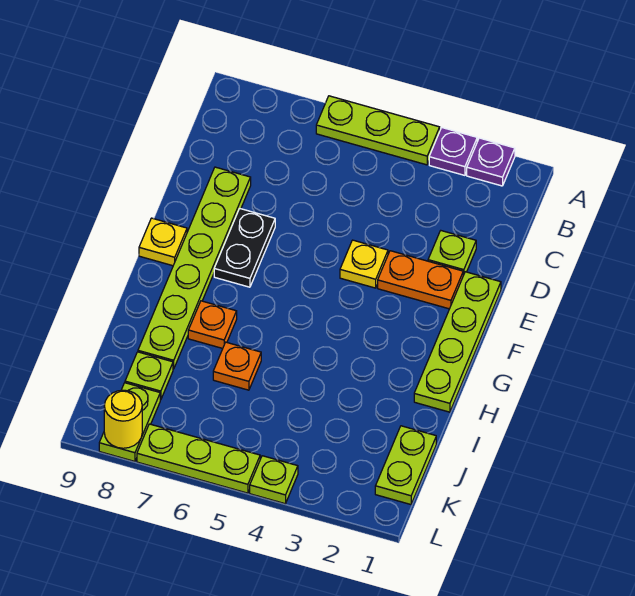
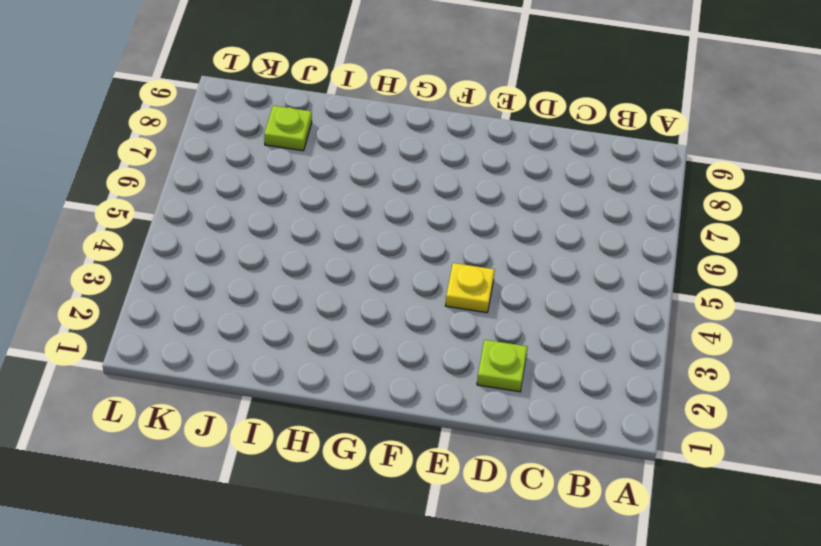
none -> purple 1x1 plate [467,138,515,186]
none -> purple 1x1 plate [429,128,477,175]
none -> lime 1x3 plate [316,96,440,165]

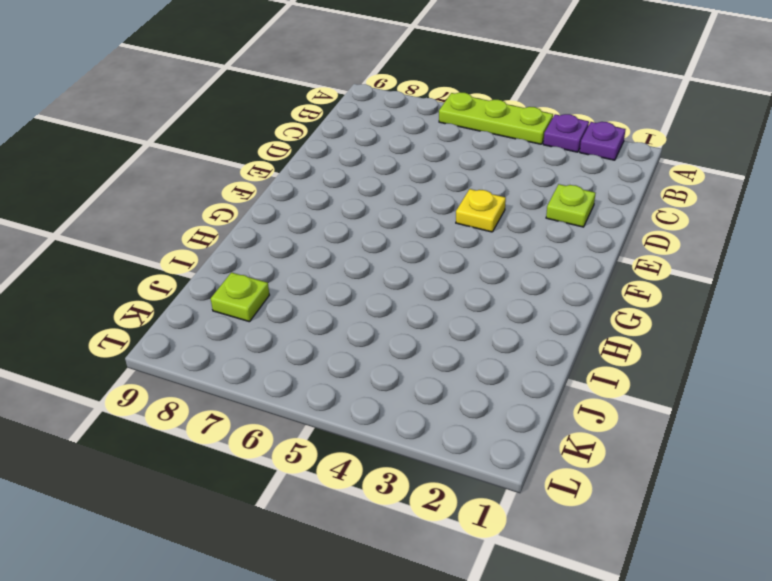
none -> lime 1x6 plate [138,167,251,369]
none -> lime 1x4 plate [414,272,501,412]
none -> orange 1x2 plate [378,251,463,309]

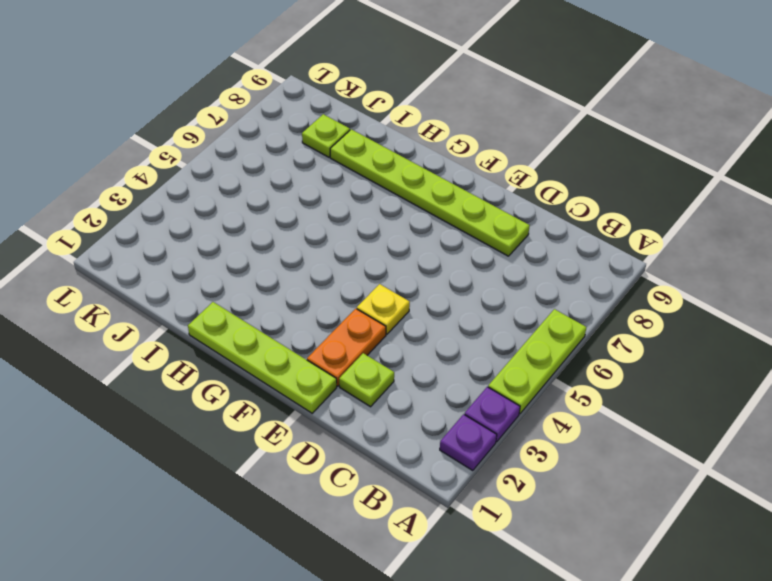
none -> black 1x2 plate [214,209,275,287]
none -> yellow 1x1 plate [139,218,187,266]
none -> orange 1x1 plate [188,301,237,348]

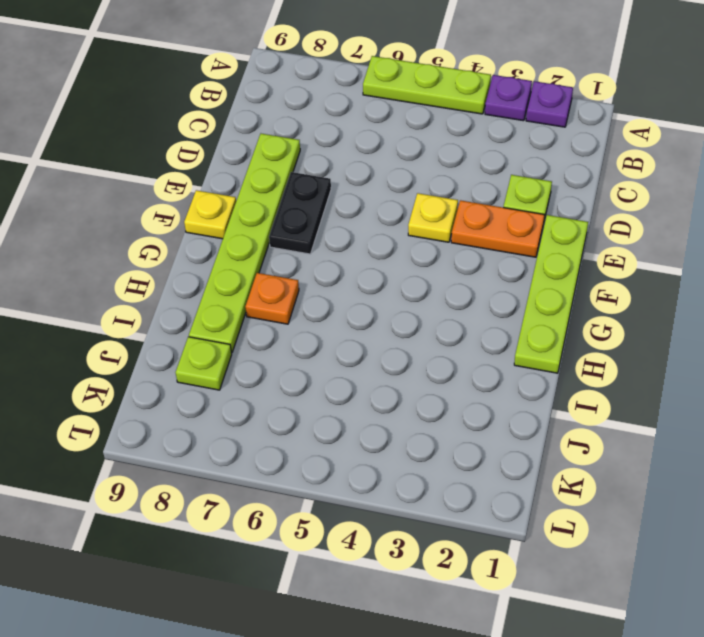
none -> orange 1x1 plate [213,342,261,390]
none -> lime 1x2 plate [375,426,436,504]
none -> lime 1x2 plate [99,383,160,461]

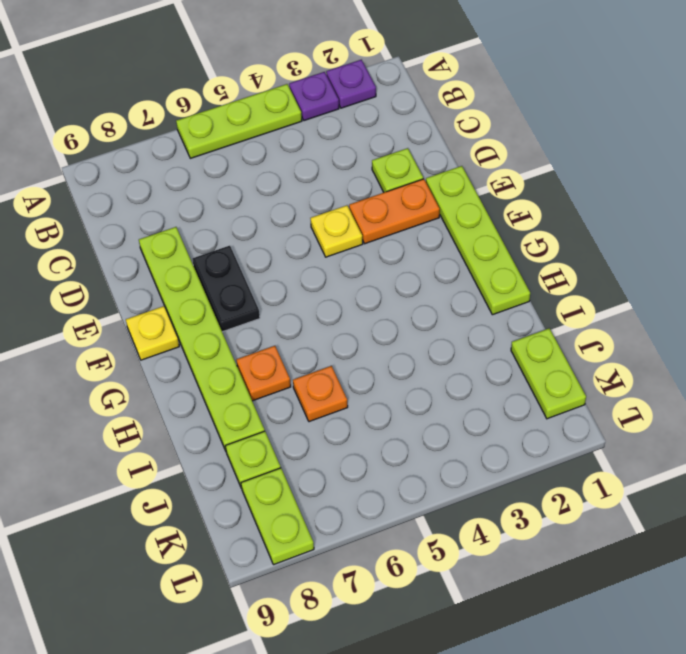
none -> lime 1x1 plate [250,456,298,504]
none -> lime 1x3 plate [137,424,260,493]
none -> yellow 1x1 round brick [104,390,142,448]

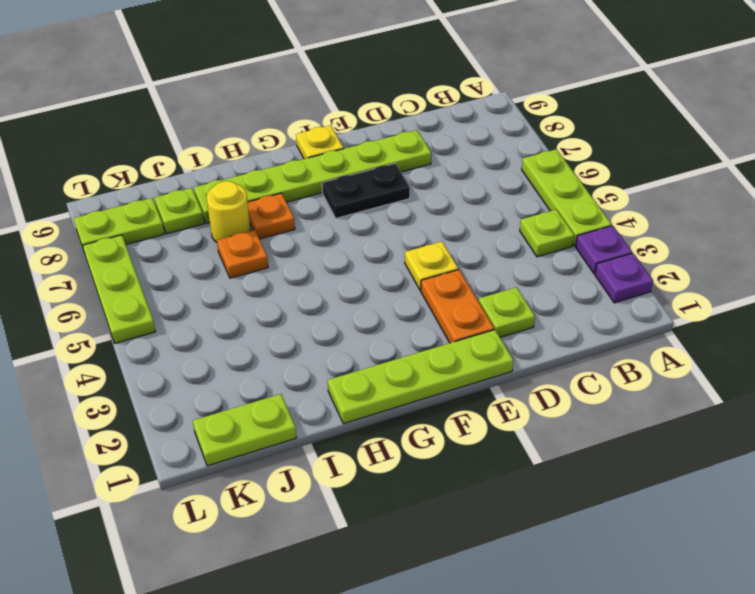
lime 1x1 plate [520,209,574,257] -> lime 1x1 plate moved to [250,456,298,504]
yellow 1x1 round brick [206,181,251,242] -> yellow 1x1 round brick moved to [104,390,142,448]

